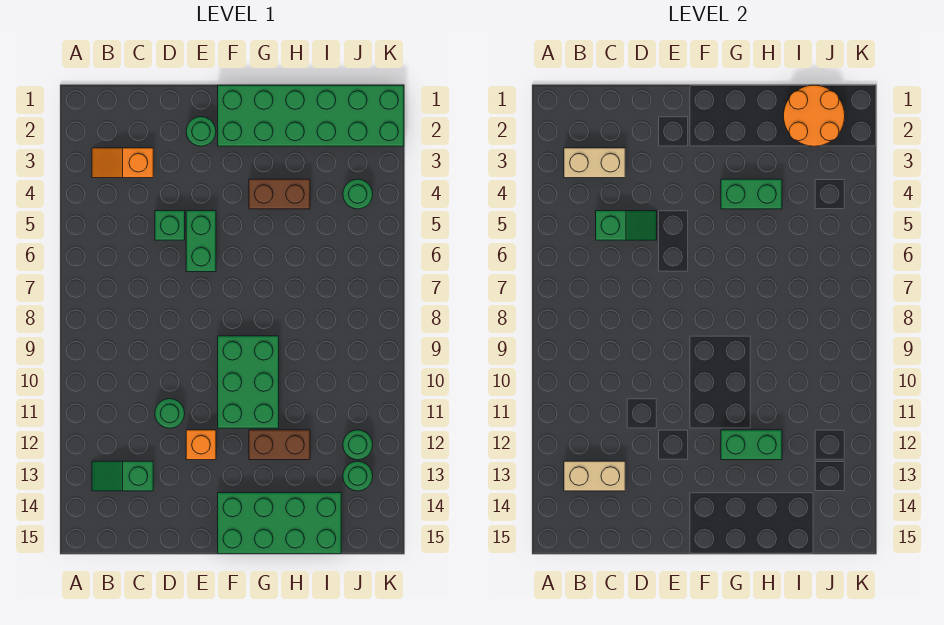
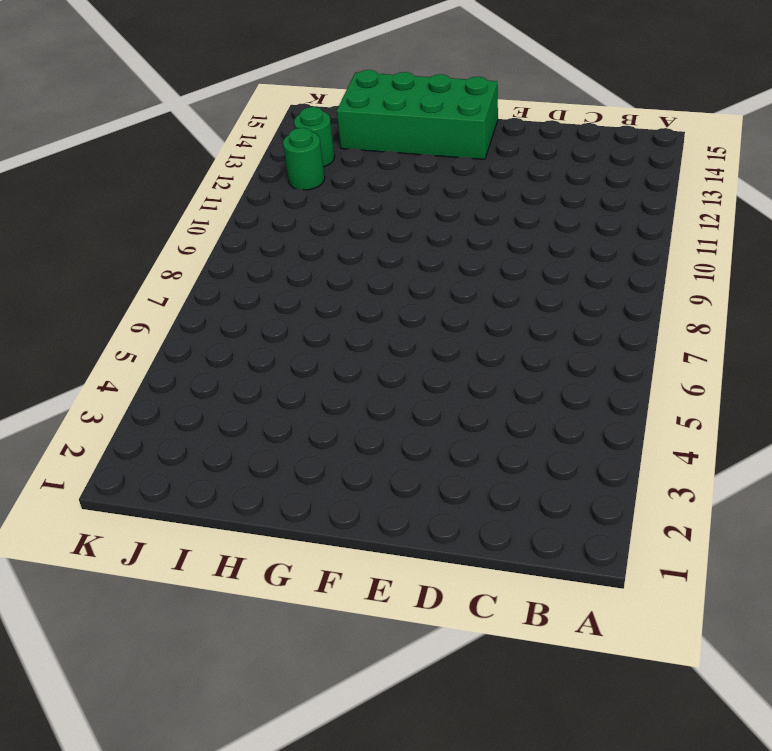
none -> orange 1x2 slope [92,148,153,178]
none -> green 1x2 slope [92,461,153,491]
none -> green 1x1 brick [155,211,185,240]

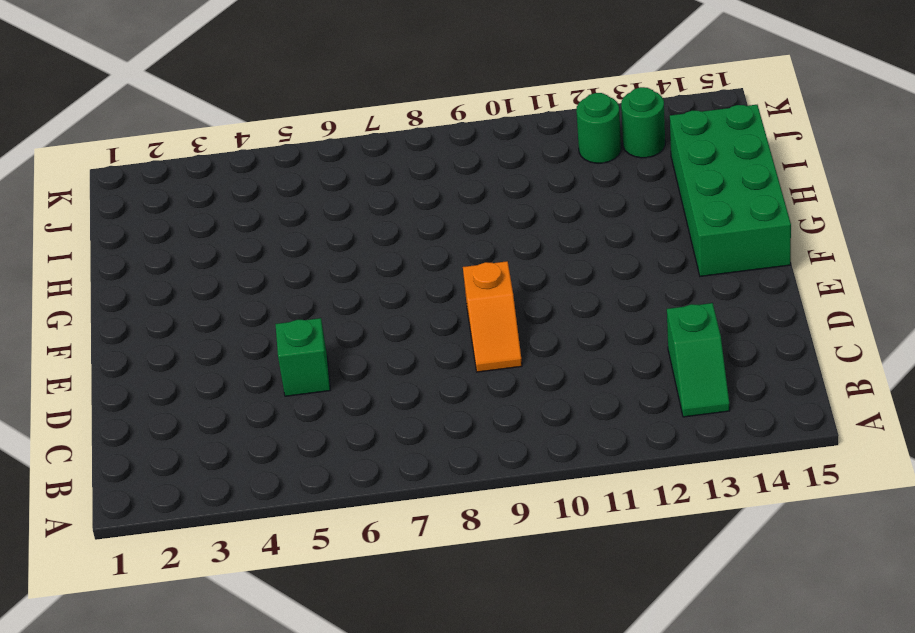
orange 1x2 slope [463,261,522,372] -> orange 1x2 slope moved to [92,148,153,178]
none -> green 1x1 round brick [155,399,185,428]
none -> green 1x1 round brick [186,117,216,146]
none -> green 1x2 brick [186,211,216,272]

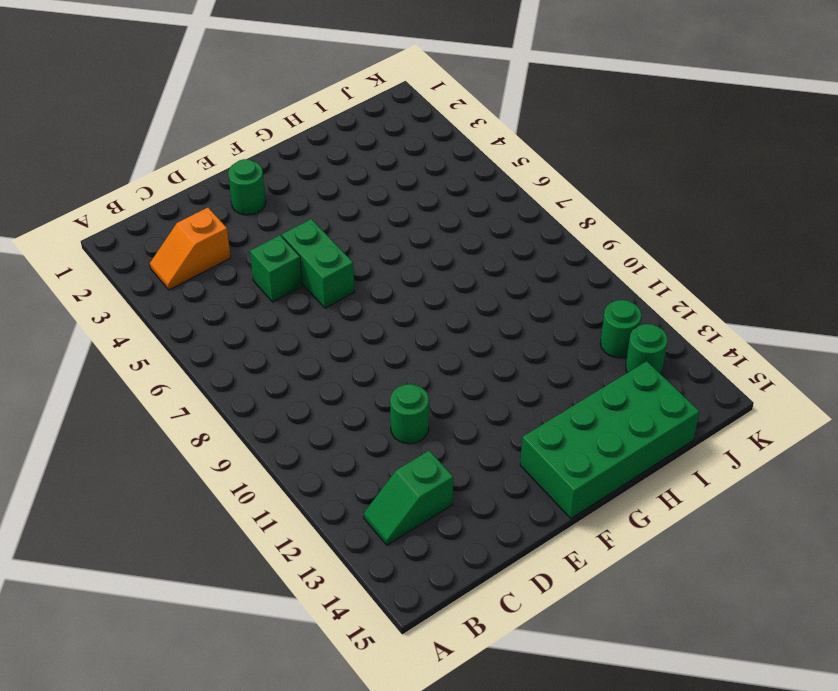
none -> orange 1x1 brick [186,430,216,460]
none -> green 2x6 brick [218,85,404,146]
none -> green 2x3 brick [218,336,279,428]

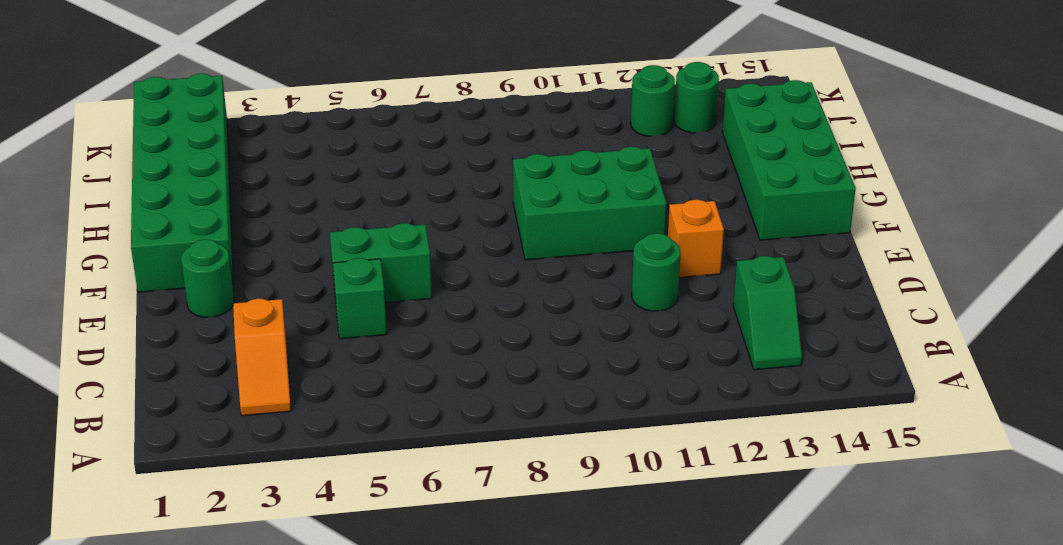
none -> brown 1x2 brick [249,179,310,209]
none -> brown 1x2 brick [249,430,310,460]
none -> green 1x1 round brick [343,179,373,209]

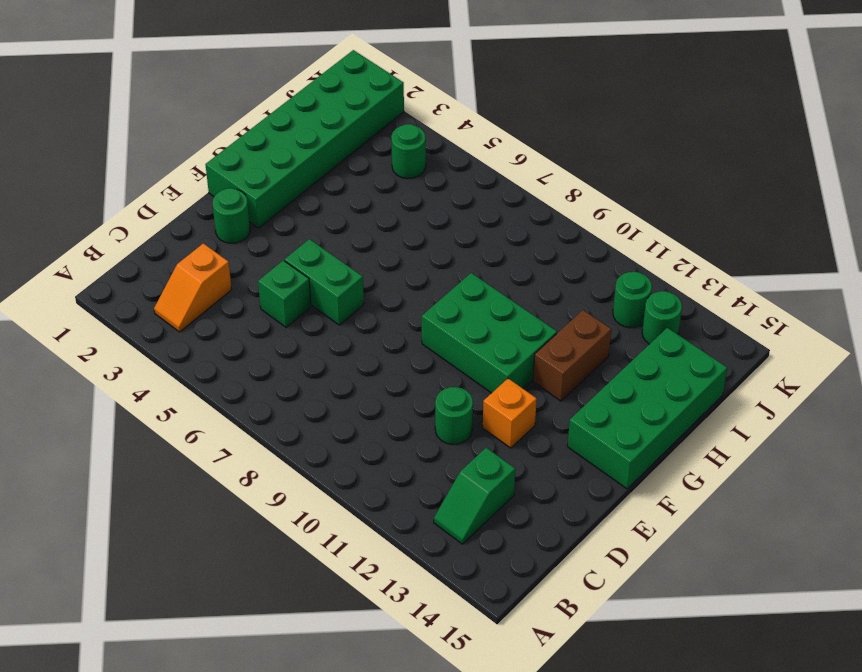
none -> brown 1x2 brick [249,179,310,209]
none -> tan 1x2 brick [564,148,625,178]
none -> tan 1x2 brick [564,461,625,491]

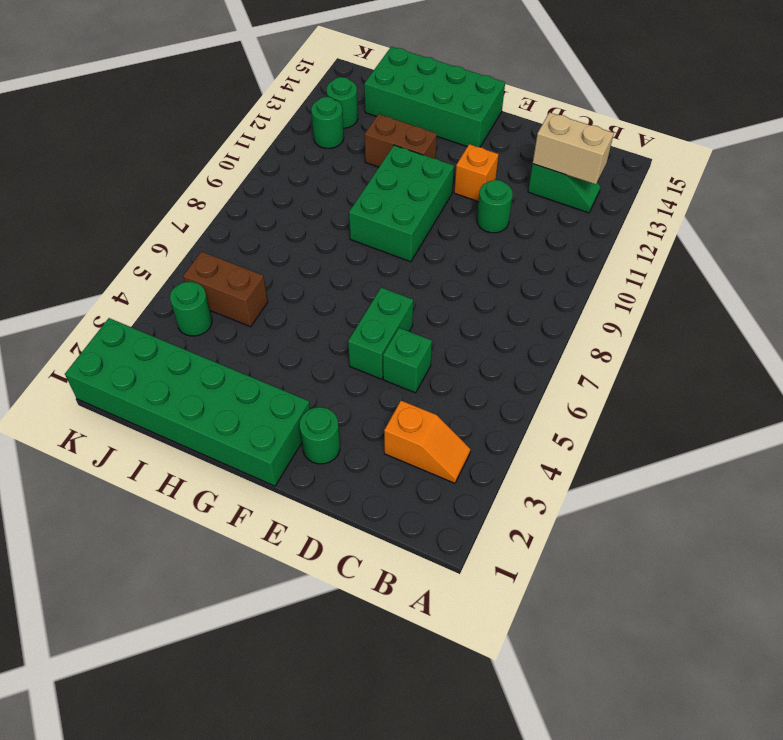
brown 1x2 brick [183,252,268,327] -> brown 1x2 brick moved to [249,179,310,209]
none -> tan 1x2 brick [564,148,625,178]
none -> green 1x2 slope [596,211,657,240]
none -> green 1x2 brick [721,179,782,209]

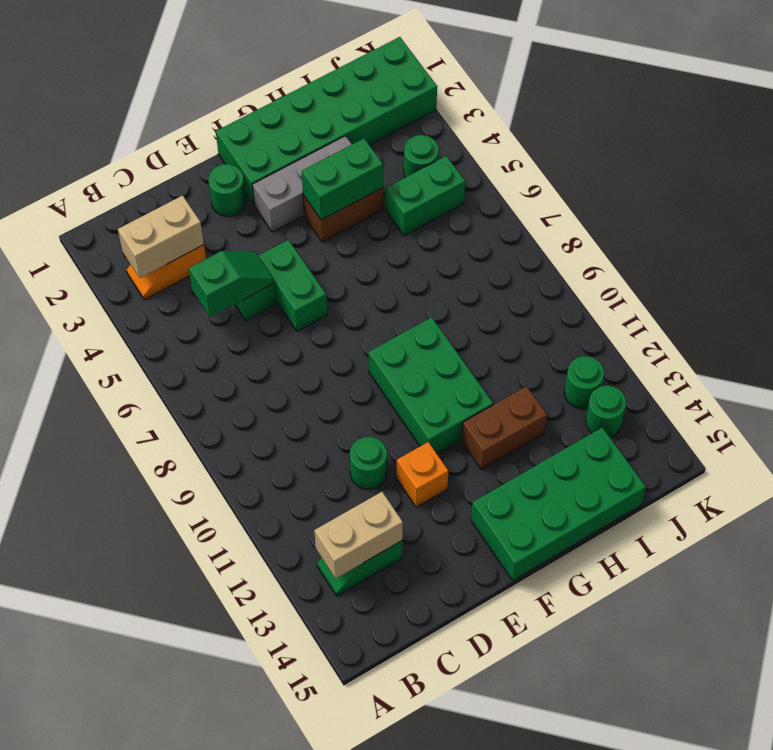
grey 1x3 brick [252,136,352,232] -> none
green 1x2 brick [386,156,465,236] -> green 1x2 brick moved to [721,430,782,460]
none -> orange 2x2 round brick [784,85,845,146]

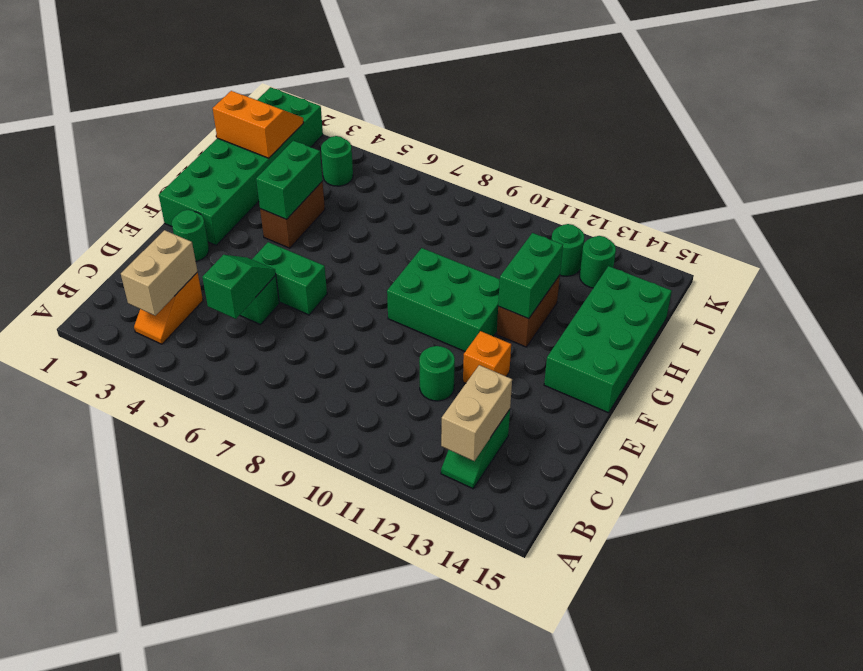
orange 2x2 slope [213,91,304,158] -> orange 2x2 round brick [784,85,845,146]

